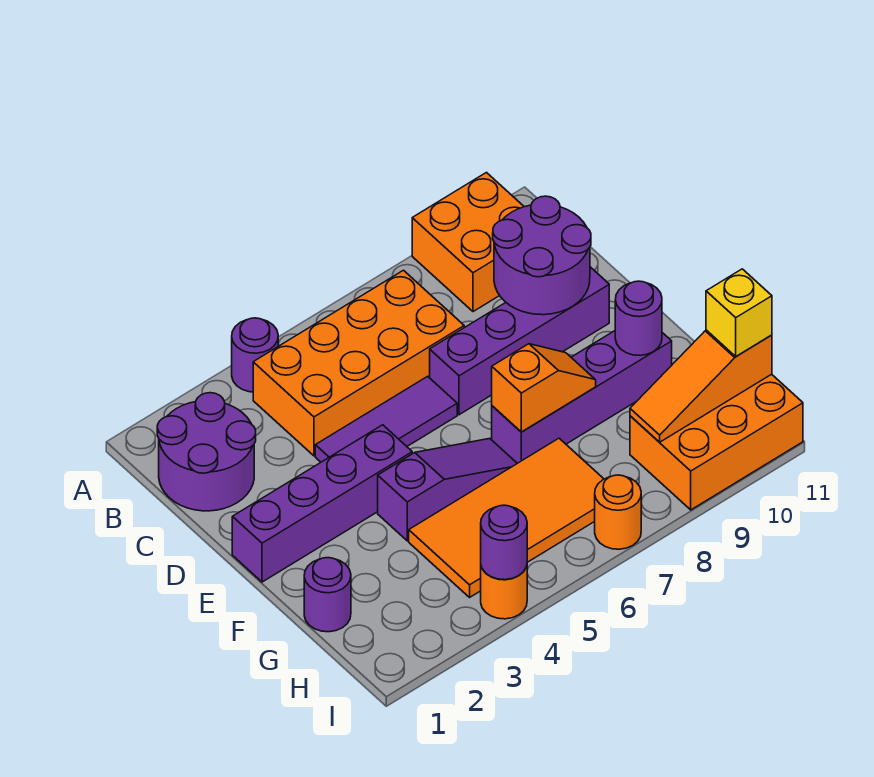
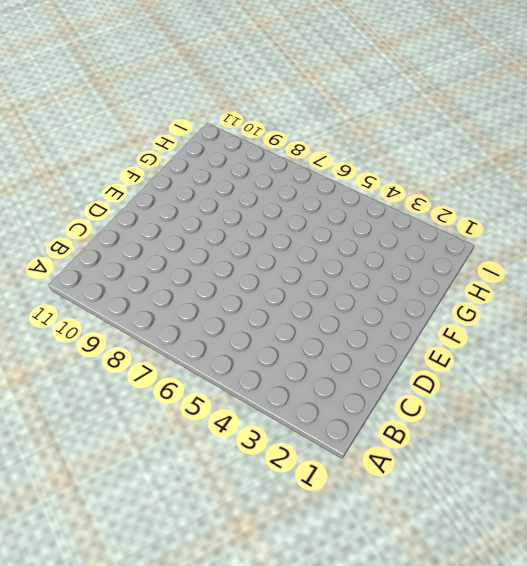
none -> purple 1x1 round brick [232,318,278,392]
none -> orange 2x2 brick [412,173,524,312]
none -> purple 2x2 round brick [157,393,256,511]

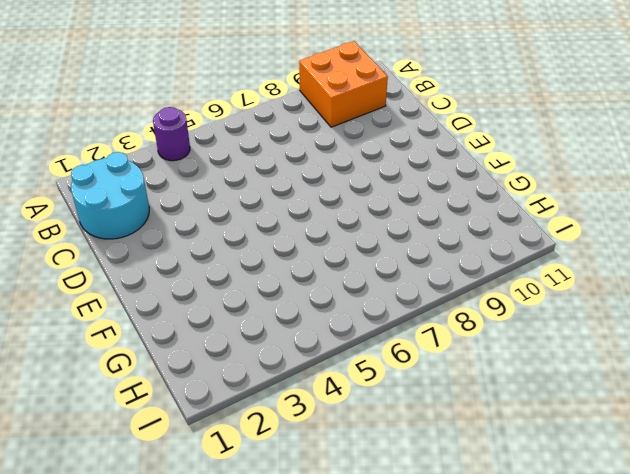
cyan 2x2 round brick [71,152,149,239] -> purple 2x2 round brick [157,393,256,511]
none -> orange 2x4 brick [253,270,464,456]
none -> purple 1x3 tile [315,376,457,462]
none -> purple 1x4 brick [430,267,609,415]

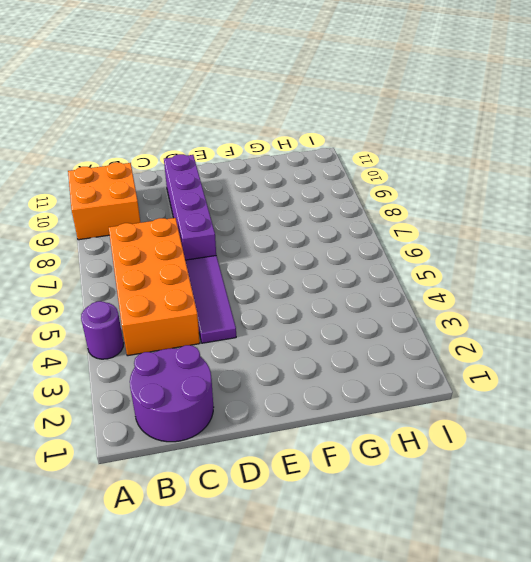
none -> purple 1x4 brick [232,425,412,582]
none -> purple 1x3 slope [378,439,517,541]
none -> purple 1x4 brick [492,331,672,463]

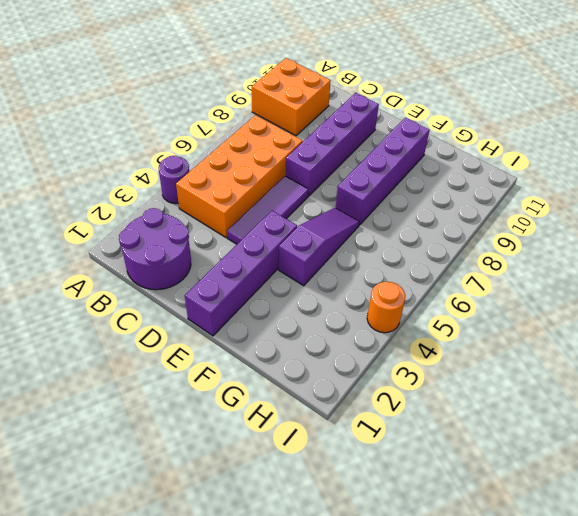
none -> purple 1x1 round brick [304,558,351,632]
none -> orange 2x4 tile [409,438,603,597]
none -> orange 2x3 brick [630,374,803,510]

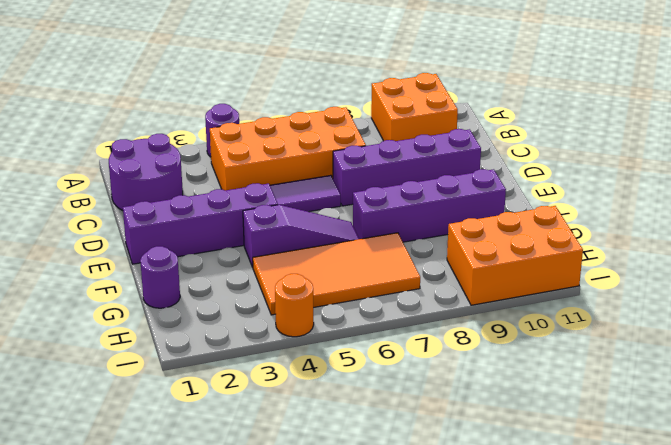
none -> orange 1x1 round brick [595,475,641,549]
none -> purple 2x2 round brick [493,196,591,315]
none -> orange 1x2 slope [492,344,596,432]

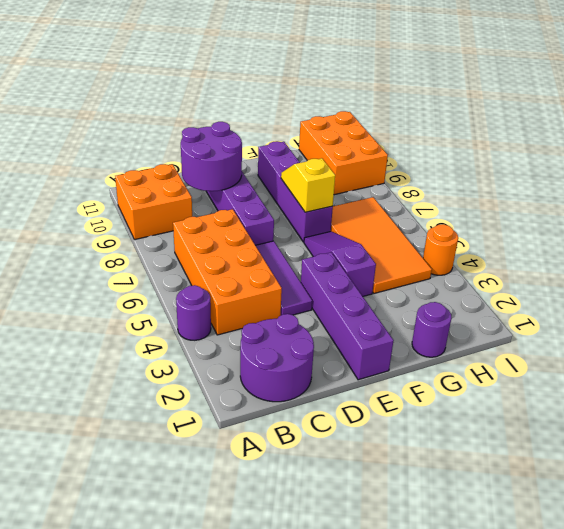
yellow 1x2 slope [281,158,335,212] -> orange 1x2 slope [492,344,596,432]
none -> orange 1x1 round brick [595,475,641,549]
none -> purple 1x1 round brick [615,281,662,355]
none -> orange 1x3 slope [630,330,772,442]

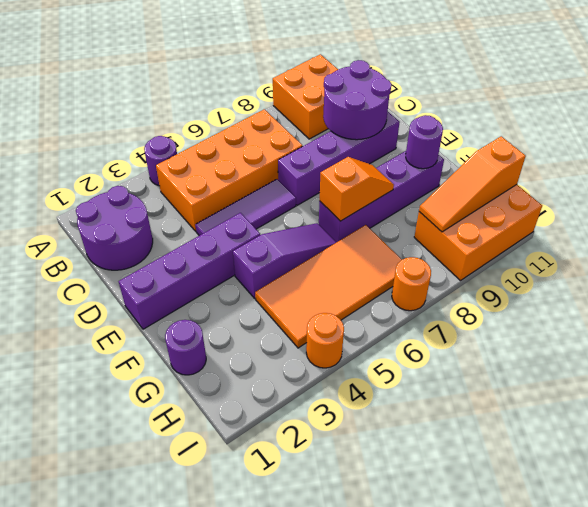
none -> purple 1x1 round brick [481,505,527,580]
none -> yellow 1x1 brick [706,269,772,356]

